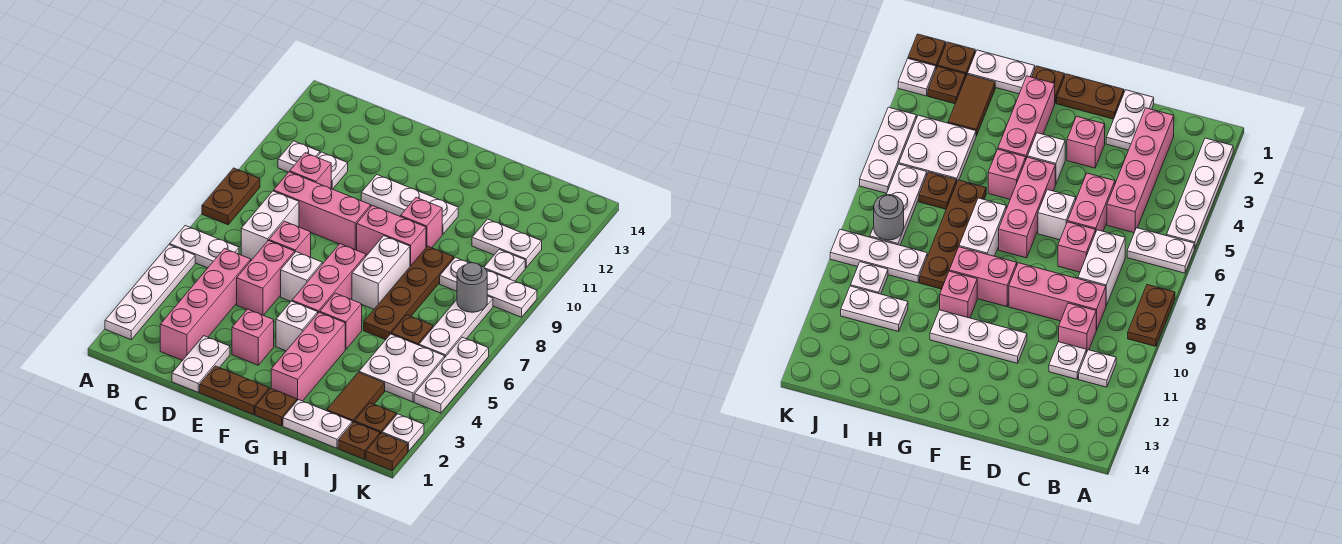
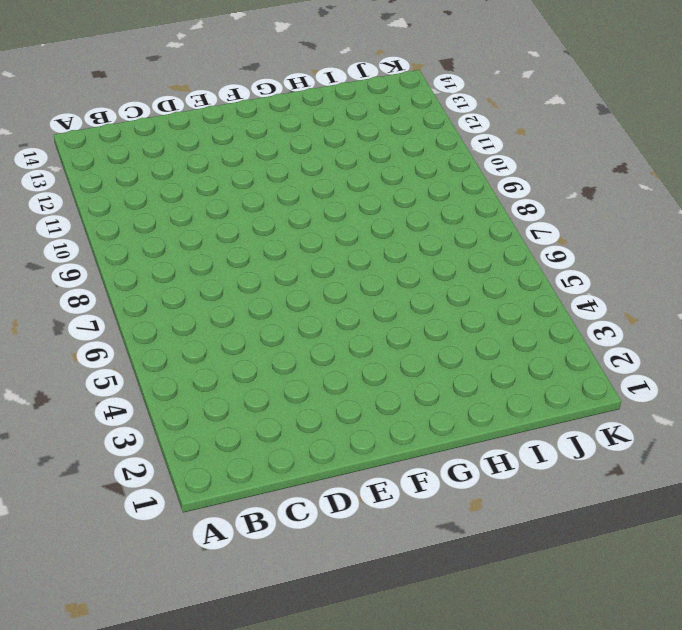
none -> white 1x4 plate [105,245,195,340]
none -> white 1x2 plate [170,226,239,268]
none -> brown 1x2 plate [202,168,260,225]
none -> white 1x1 plate [278,141,320,172]

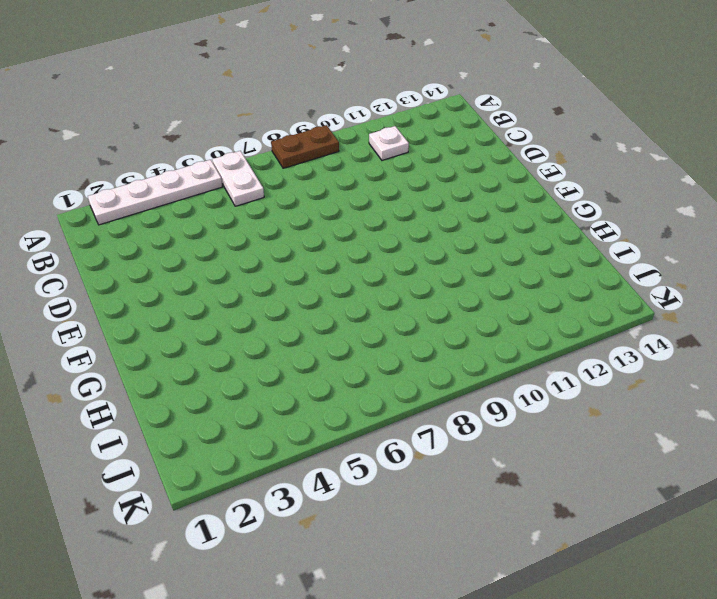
none -> pink 1x4 brick [160,249,251,361]
none -> white 1x2 brick [241,191,299,260]
none -> pink 1x3 brick [274,172,371,250]
none -> pink 1x1 brick [290,153,331,189]

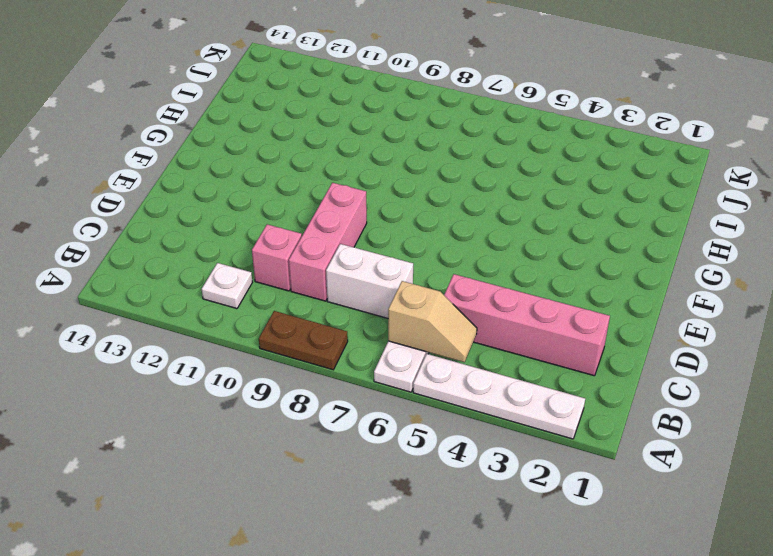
tan 1x2 slope [388,281,477,362] -> none
none -> white 1x1 plate [317,152,348,189]
none -> white 1x2 plate [172,336,230,392]
none -> pink 1x2 brick [237,241,295,315]
none -> pink 1x1 brick [269,221,311,257]

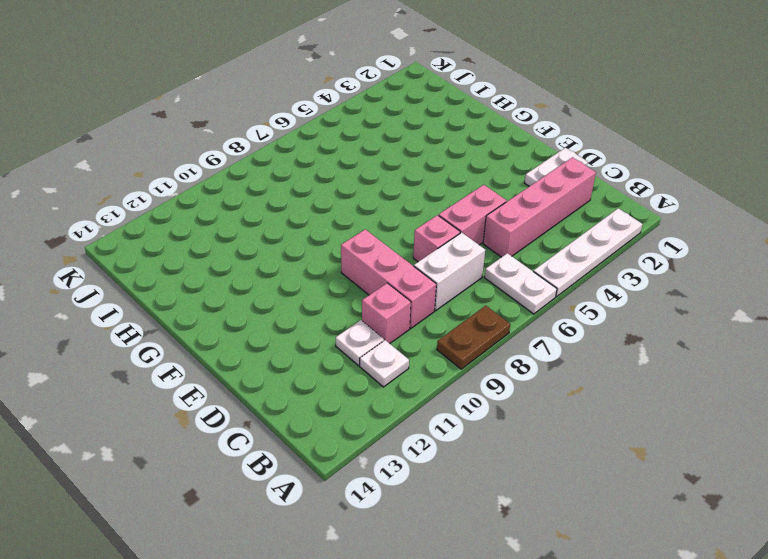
none -> brown 1x2 plate [200,366,269,415]
none -> pink 1x1 brick [232,309,274,365]
none -> white 1x1 brick [281,252,322,301]
none -> white 1x3 plate [361,175,458,234]

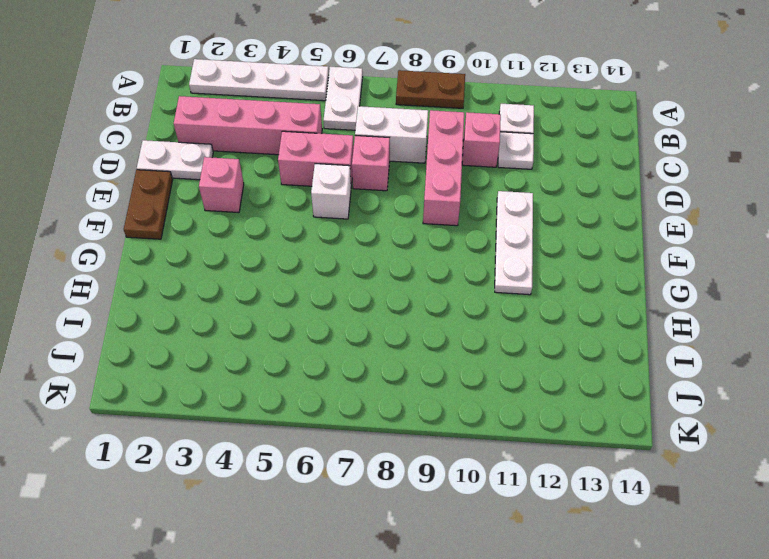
none -> white 1x1 brick [276,301,318,351]
none -> pink 1x3 brick [292,244,366,313]
none -> pink 1x2 brick [357,205,426,266]
none -> brown 1x1 plate [255,388,297,426]

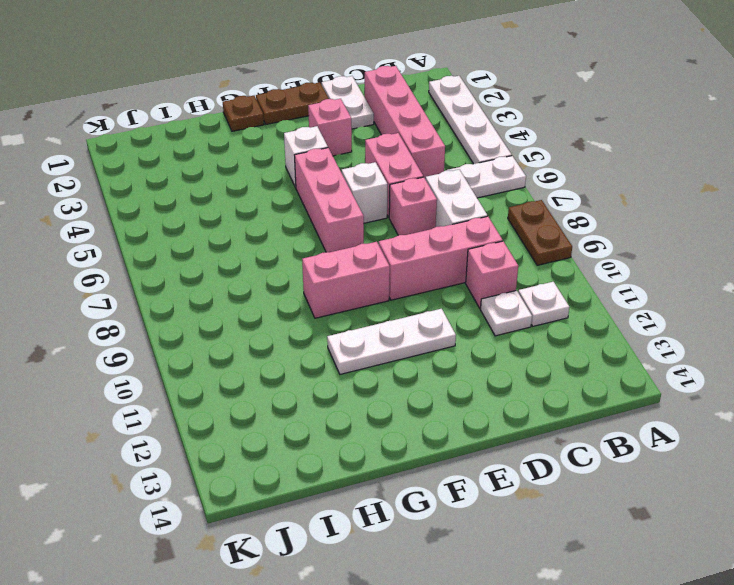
none -> pink 1x3 brick [271,312,345,401]
none -> pink 1x1 brick [320,293,362,349]
none -> white 1x2 brick [352,236,410,309]
none -> pink 1x1 brick [401,197,442,248]

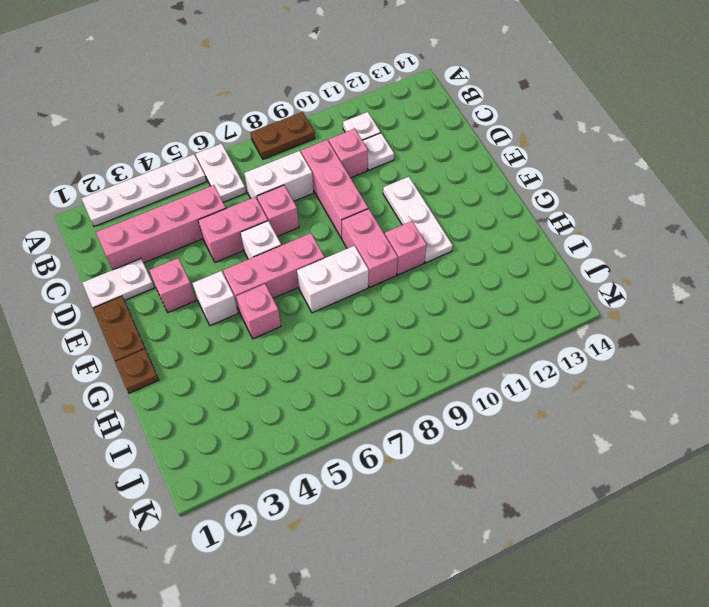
none -> pink 1x3 brick [271,312,345,401]
none -> white 1x2 plate [283,400,352,448]
none -> brown 1x4 plate [364,246,454,340]
none -> brown 1x2 tile [327,372,385,423]

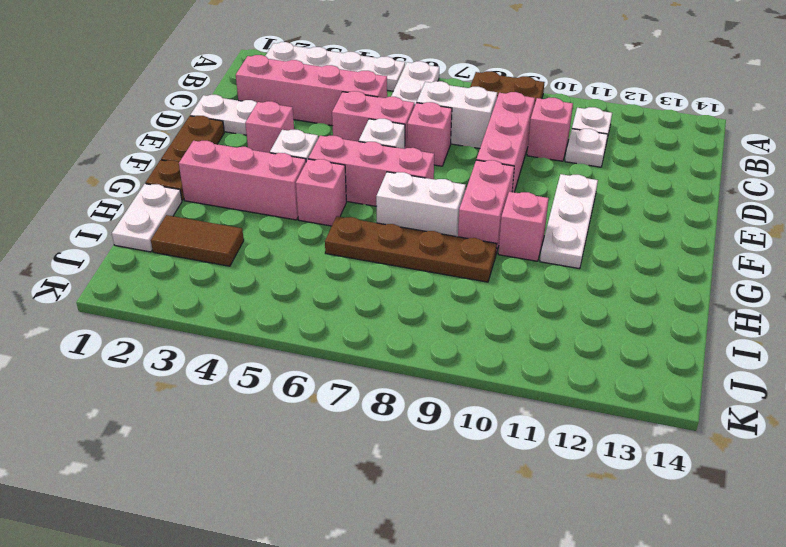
none -> white 2x2 plate [359,334,445,402]
none -> brown 1x1 plate [391,315,433,345]
none -> white 1x3 plate [440,257,537,317]
none -> white 1x2 plate [472,219,542,268]

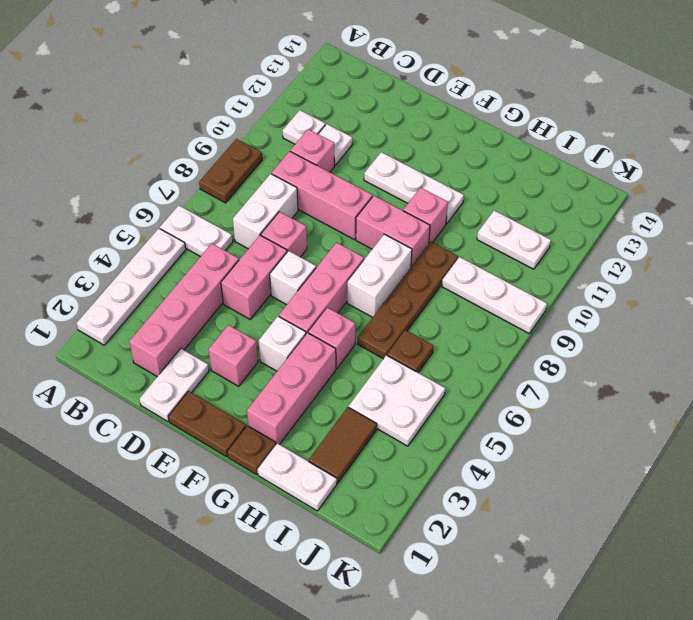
none -> brown 1x1 plate [338,422,380,459]
none -> brown 1x1 plate [354,403,396,434]
none -> white 1x3 plate [419,296,493,357]
none -> white 1x1 plate [484,249,525,281]

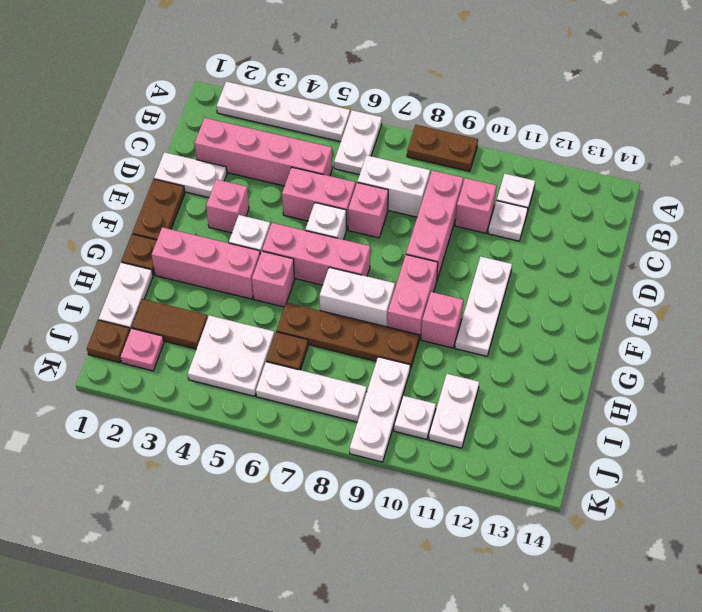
pink 1x1 plate [120,328,164,371] -> brown 1x1 plate [354,403,396,434]
none -> brown 1x1 plate [366,433,408,470]
none -> white 1x1 plate [382,414,424,451]
none -> white 1x3 plate [414,337,489,413]
none -> grey 1x1 round brick [457,263,487,312]

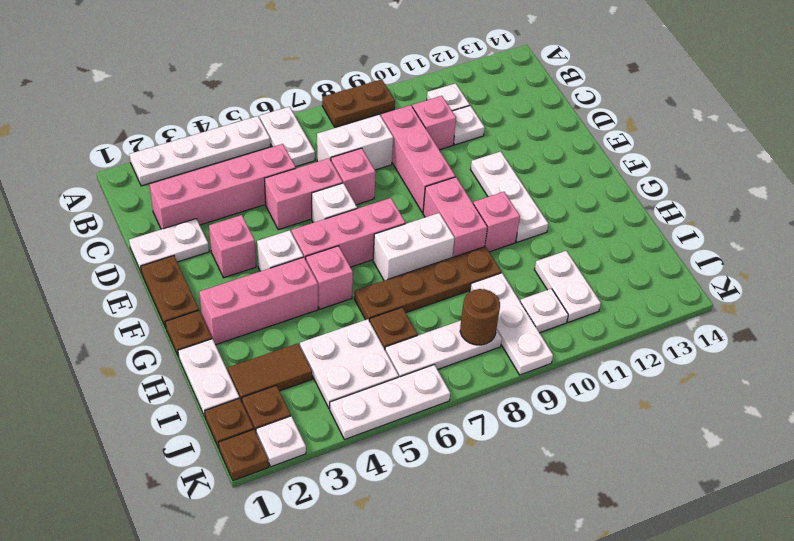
brown 1x1 round brick [460,289,500,345] -> grey 1x1 round brick [457,263,487,312]

